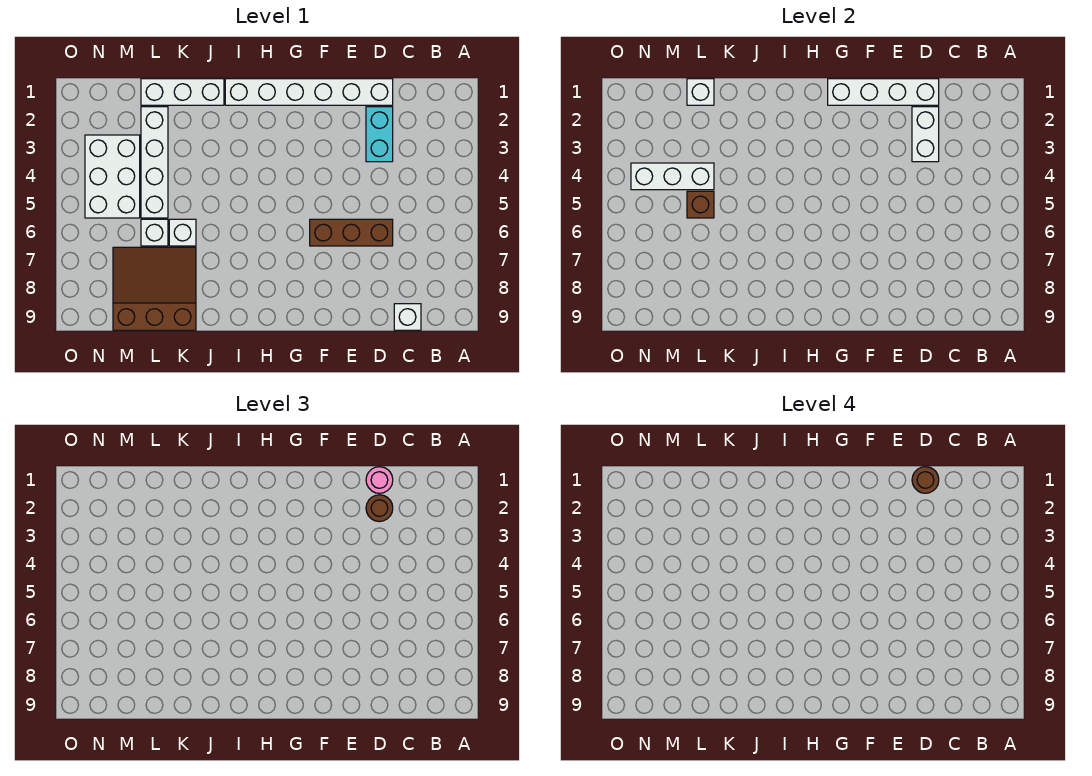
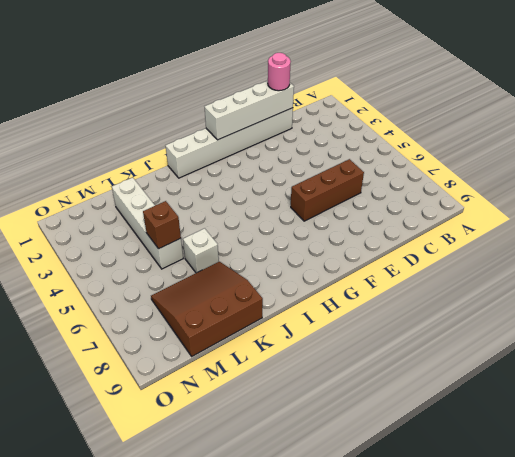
none -> white 1x1 brick [394,304,421,330]
none -> cyan 1x2 brick [366,107,393,162]
none -> white 1x3 brick [141,79,224,105]

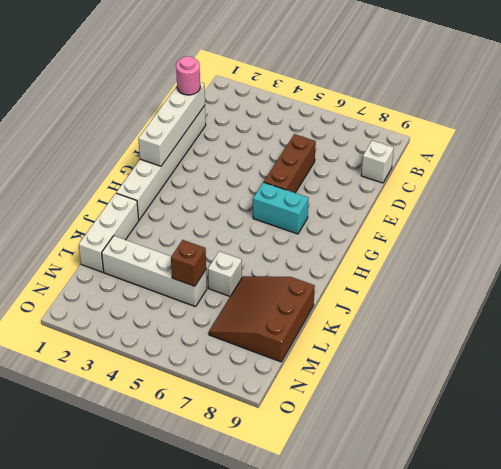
cyan 1x2 brick [253,182,309,234] -> cyan 1x2 brick moved to [366,107,393,162]
none -> white 1x1 brick [141,219,168,246]
none -> white 2x3 brick [85,135,140,218]
none -> white 1x2 brick [912,107,939,162]

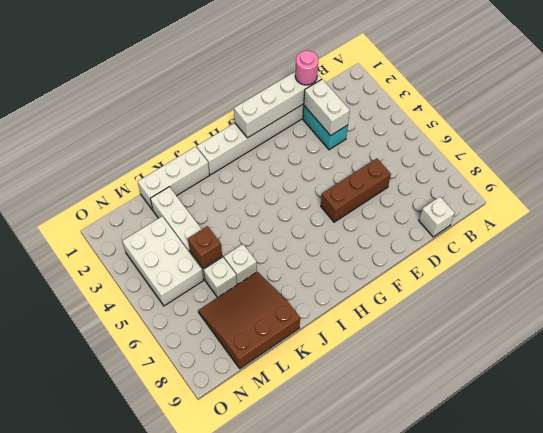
none -> white 1x1 brick [687,79,714,105]
none -> white 1x3 brick [631,163,714,190]
none -> brown 1x1 round brick [366,495,393,522]

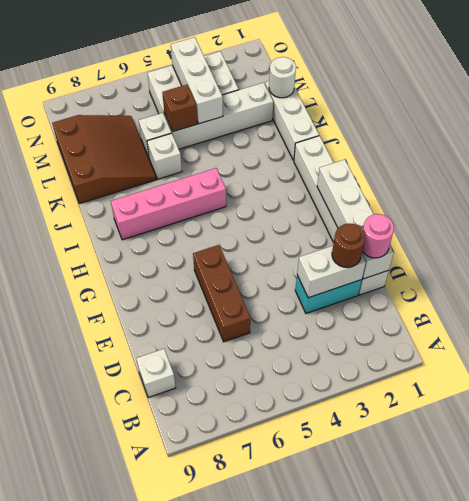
pink 1x4 brick [111,168,226,240] -> none
white 1x1 round brick [269,57,296,98] -> white 1x1 brick [687,79,714,105]
none -> brown 1x1 round brick [912,467,939,493]

